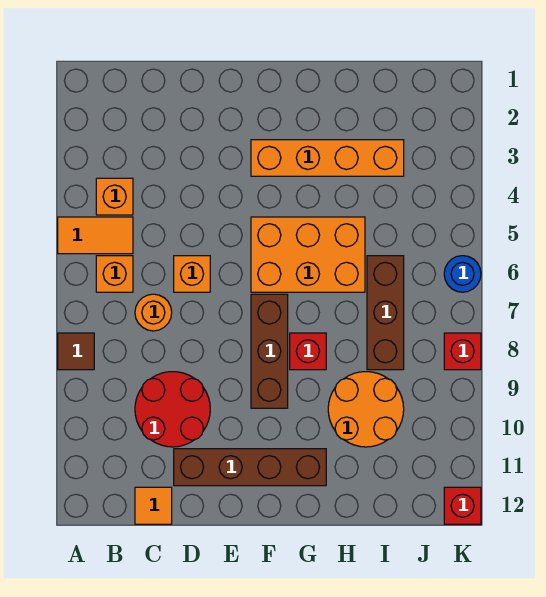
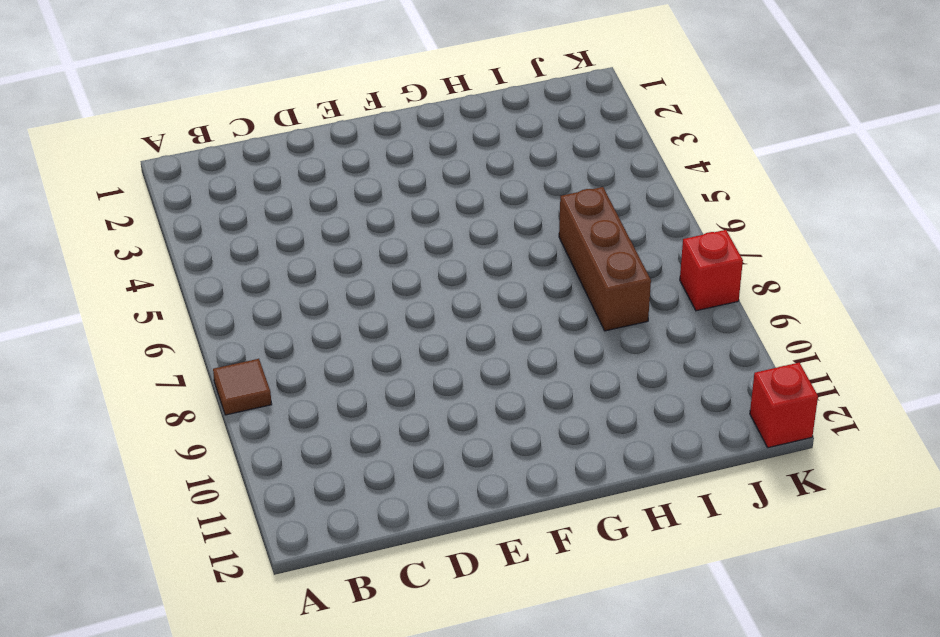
none -> orange 1x2 tile [58,217,133,254]
none -> orange 1x1 brick [96,178,133,215]
none -> orange 1x1 brick [96,256,133,292]

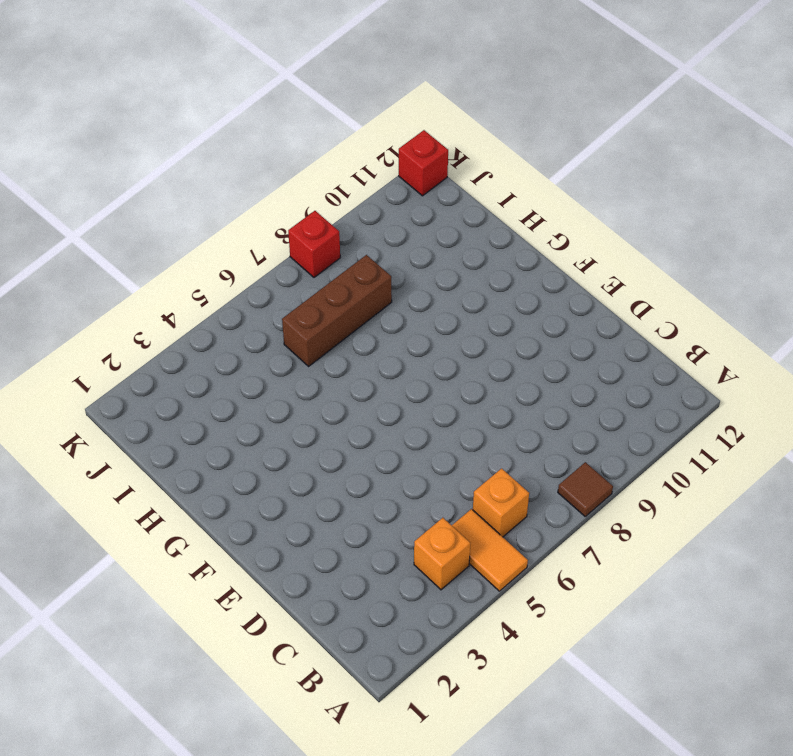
none -> orange 1x1 round brick [135,294,172,331]
none -> red 2x2 round brick [135,372,210,447]
none -> orange 1x1 tile [135,487,172,524]

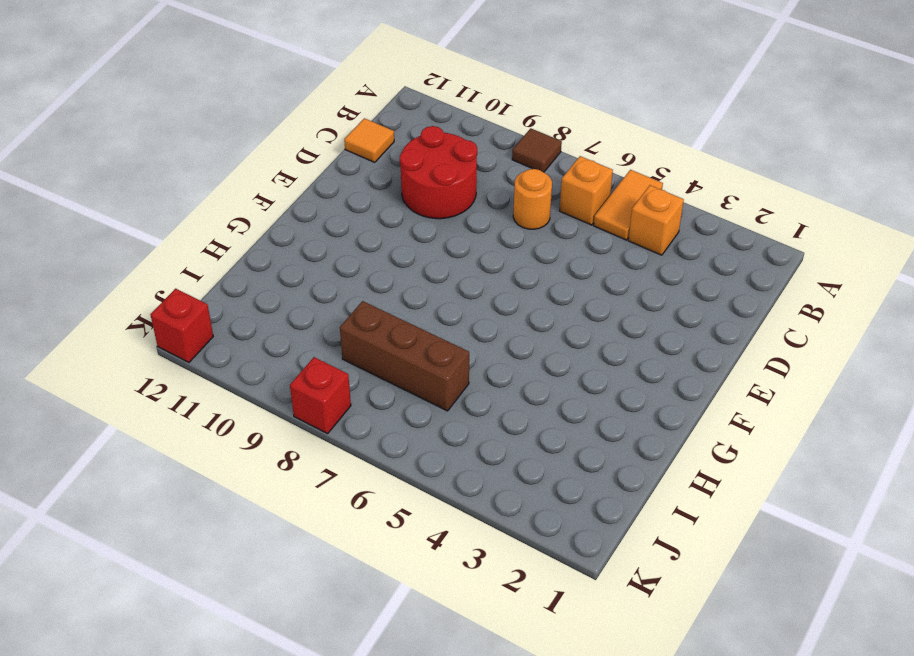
none -> orange 1x1 brick [174,256,210,292]
none -> brown 1x4 brick [174,449,326,486]
none -> orange 1x4 brick [251,140,404,176]

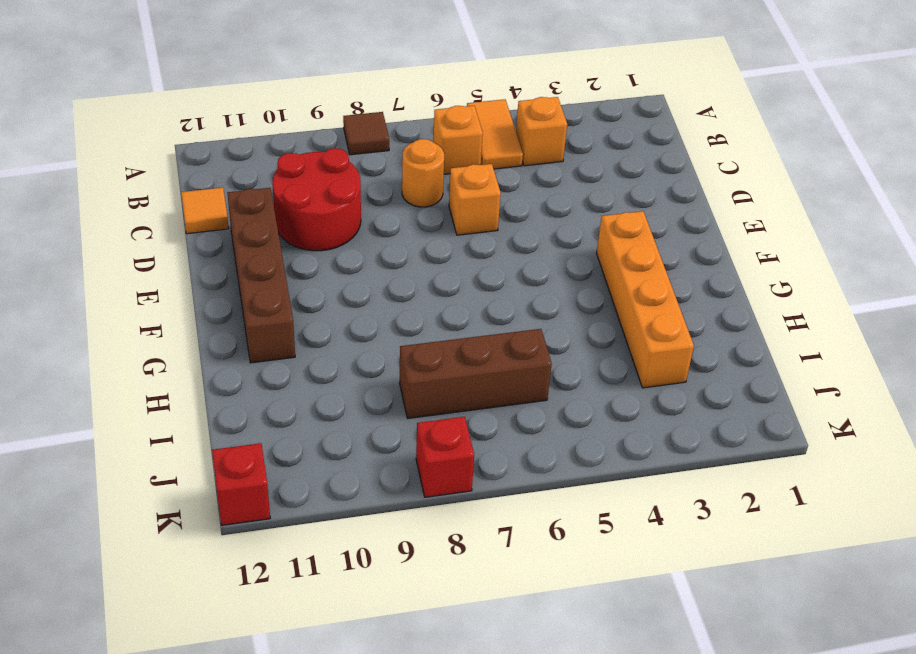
none -> orange 2x3 brick [251,217,365,292]
none -> brown 1x3 brick [251,294,288,408]
none -> red 1x1 brick [290,333,326,370]

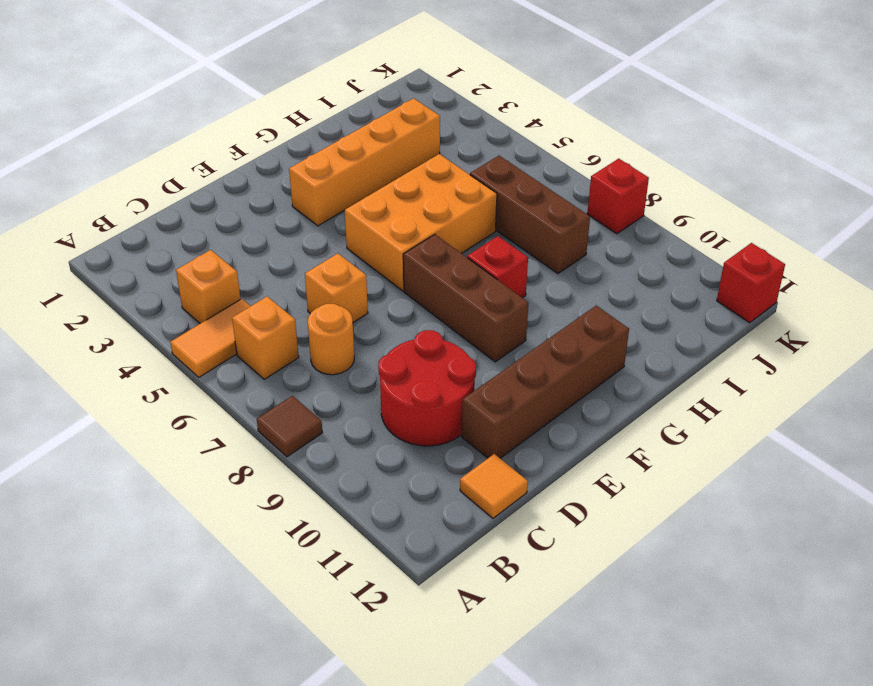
none -> orange 2x2 round brick [328,372,404,447]
none -> blue 1x1 round brick [444,256,481,292]

